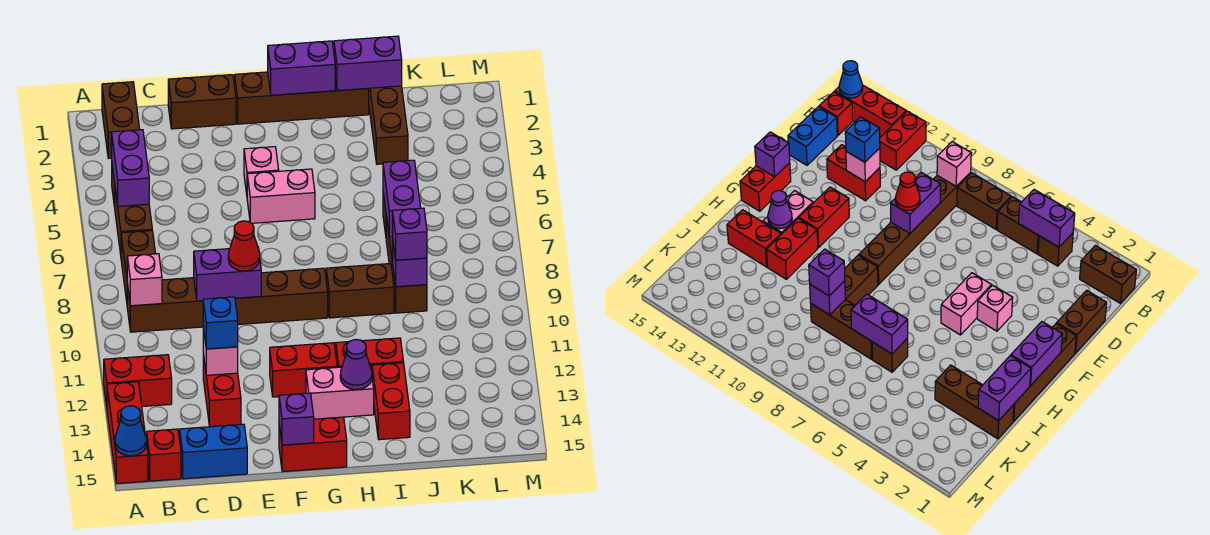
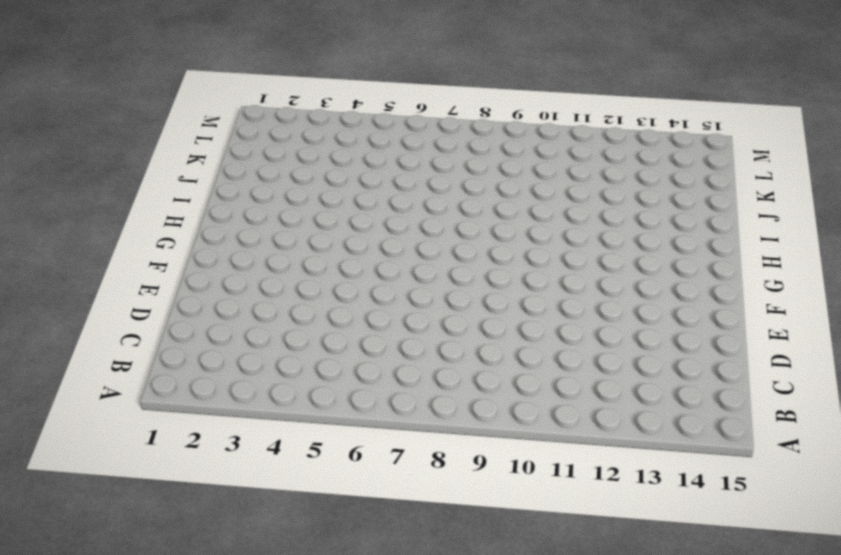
none -> red 1x2 brick [104,355,172,407]
none -> red 1x3 brick [107,382,148,483]
none -> brown 1x2 brick [102,82,140,159]
none -> brown 1x1 brick [1038,233,1073,266]

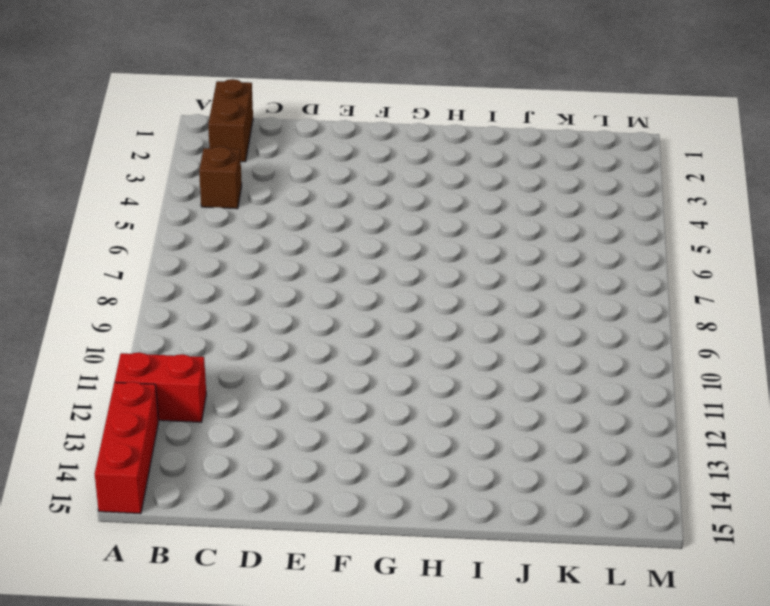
none -> brown 1x2 brick [115,189,152,255]
none -> brown 1x2 brick [121,231,156,301]
none -> brown 1x6 brick [127,268,328,332]
none -> red 1x1 brick [146,429,181,481]

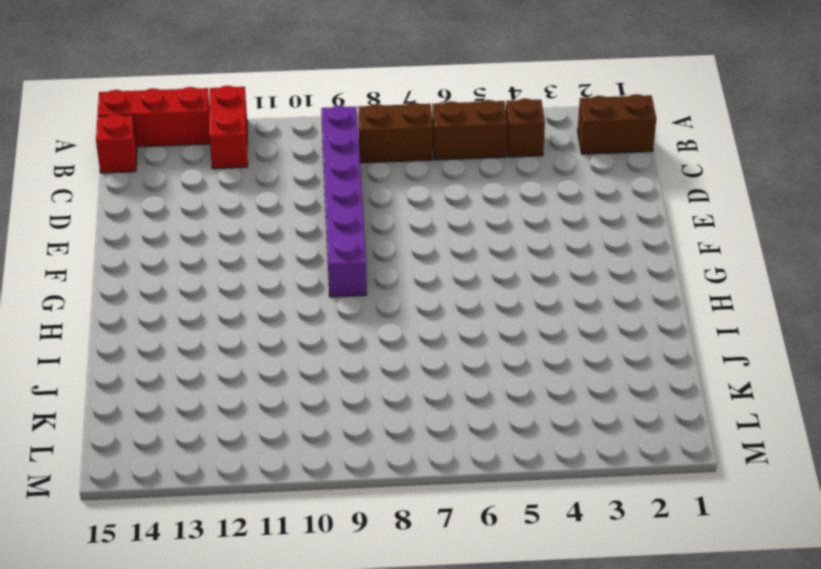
purple 1x6 brick [321,106,367,297] -> brown 1x6 brick [127,268,328,332]
none -> blue 1x2 brick [180,424,247,479]
none -> brown 1x2 brick [168,75,236,129]
none -> red 1x2 brick [203,354,241,427]
none -> brown 1x4 brick [235,72,369,124]

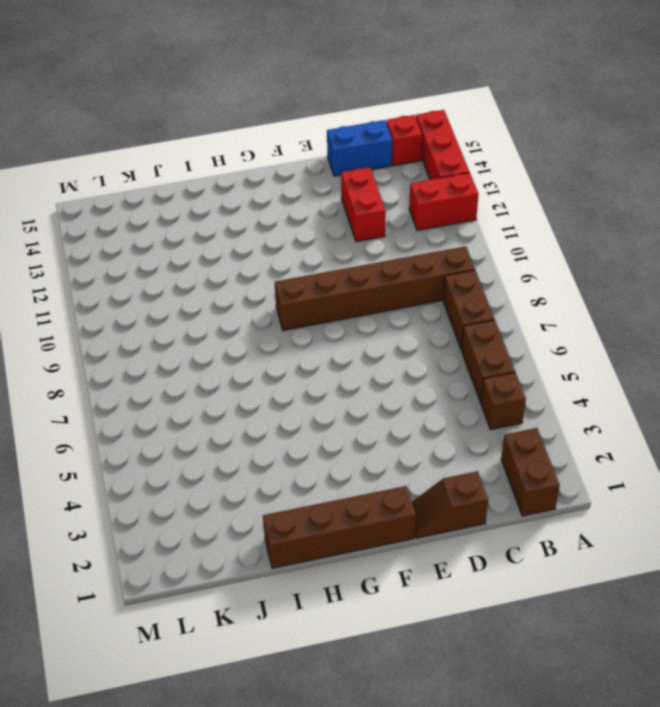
brown 1x2 slope [412,471,488,538] -> brown 1x2 brick [168,75,236,129]
none -> pink 1x1 brick [244,147,279,194]
none -> pink 1x2 brick [247,169,315,223]
none -> red 1x2 brick [270,343,337,397]
none -> red 1x2 brick [279,417,347,472]

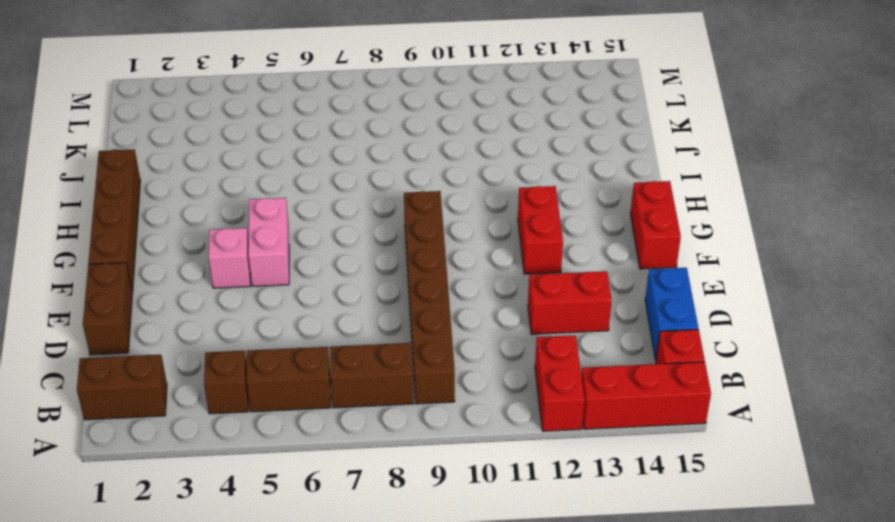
none -> pink 1x2 brick [306,365,374,419]
none -> brown 1x2 brick [326,264,394,318]
none -> red 1x2 brick [336,338,404,371]
none -> red 1x2 brick [372,363,410,440]

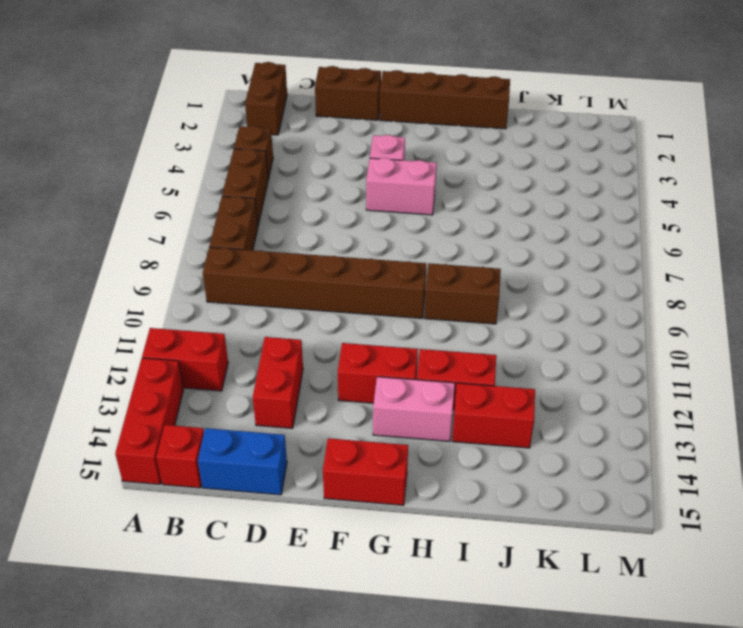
red 1x2 brick [452,383,535,448] -> red 1x2 brick turned to [372,363,410,440]
none -> brown 1x3 brick [369,86,408,164]
none -> brown 1x1 brick [872,338,908,372]
none -> brown 1x3 brick [386,217,427,313]
none -> blue 1x1 cone [115,406,146,456]

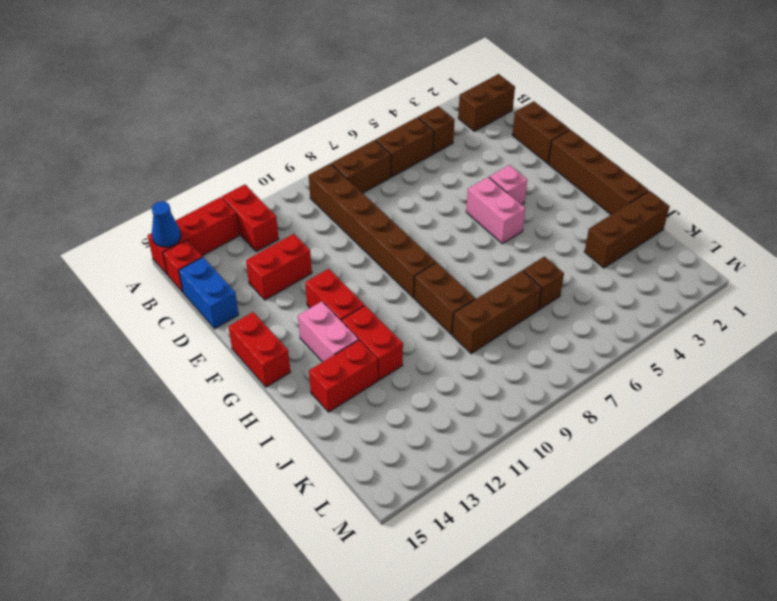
none -> purple 1x2 brick [112,130,149,206]
none -> pink 1x1 brick [127,254,162,306]
none -> purple 1x2 brick [194,247,261,301]
none -> pink 1x1 brick [203,328,238,375]

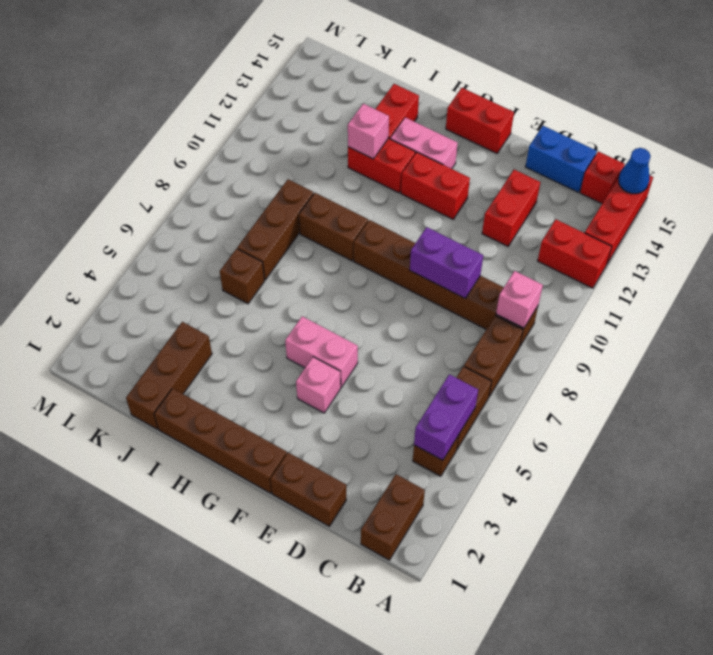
pink 1x1 brick [348,104,389,159] -> pink 1x1 brick moved to [203,328,238,375]
none -> purple 1x1 brick [279,393,314,445]
none -> purple 1x2 brick [268,41,335,95]
none -> purple 1x1 cone [340,340,372,390]
none -> purple 1x2 brick [334,36,402,91]

